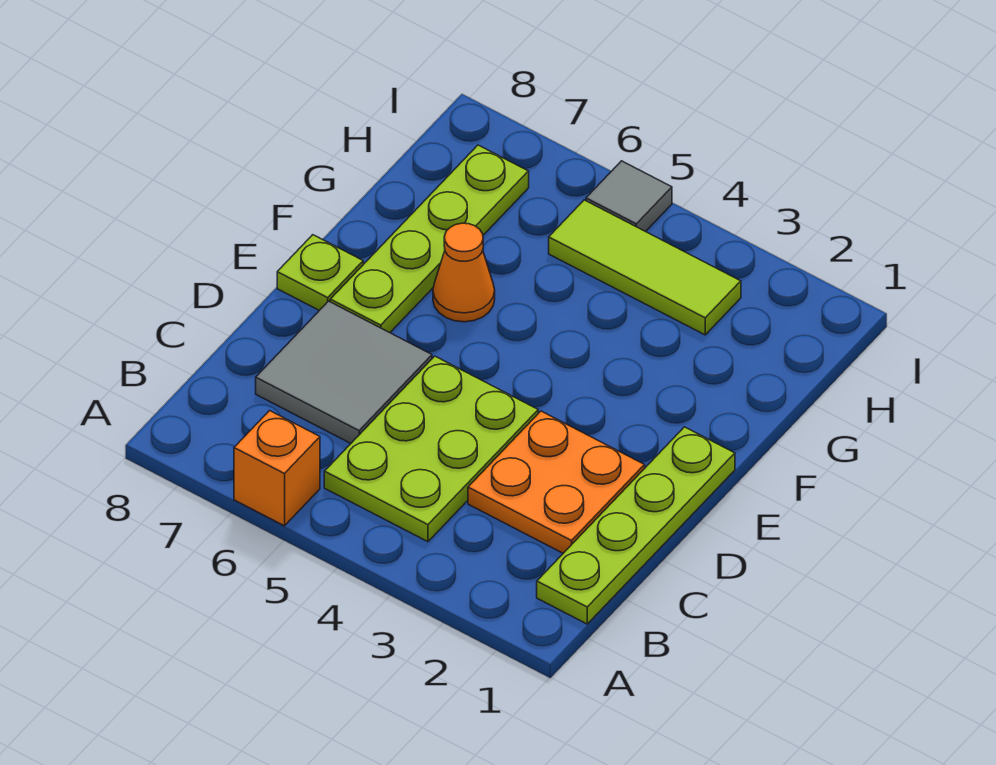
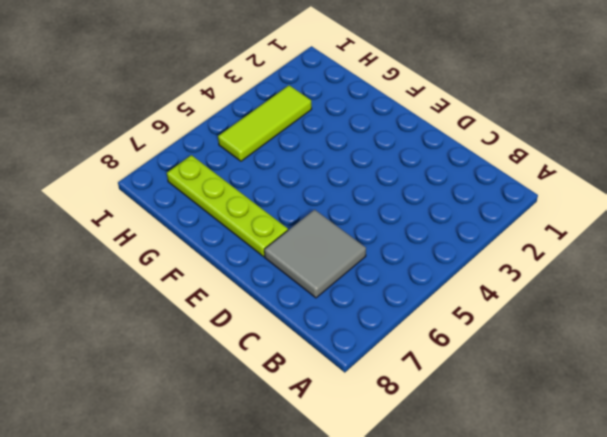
none -> orange 1x1 brick [234,411,320,526]
none -> lime 1x4 plate [537,427,735,624]

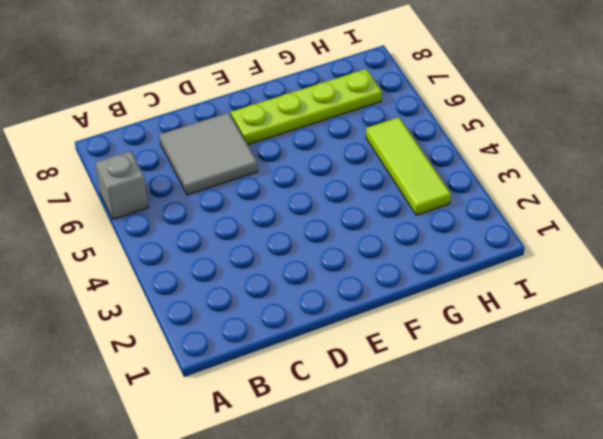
grey 1x1 brick [95,151,148,219] -> orange 1x1 brick [234,411,320,526]
none -> lime 1x4 plate [537,427,735,624]
none -> lime 2x3 plate [324,356,538,542]

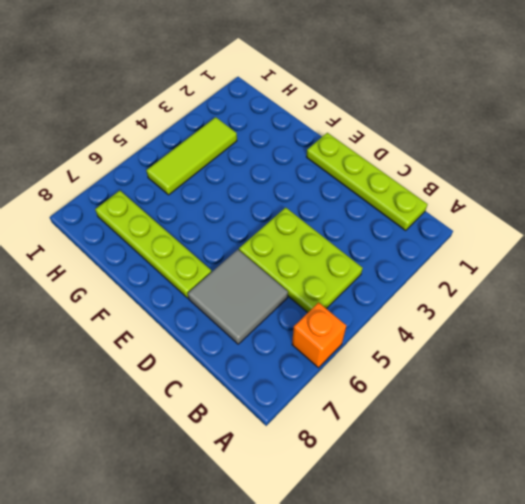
none -> orange 2x2 plate [468,411,645,553]
none -> lime 1x1 plate [277,235,363,310]

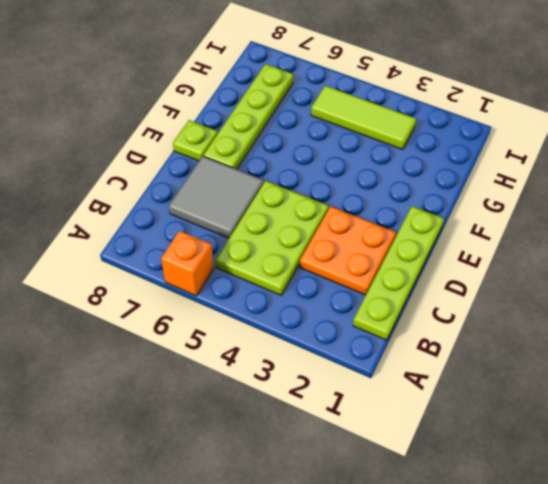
none -> orange 1x1 cone [433,223,495,322]
none -> grey 1x1 tile [586,161,672,232]

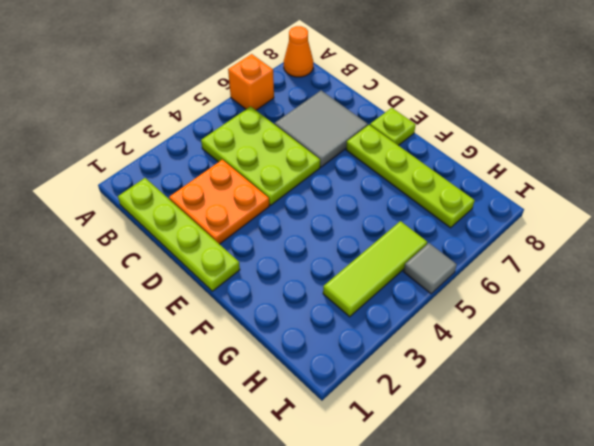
orange 1x1 cone [284,26,313,77] -> orange 1x1 cone moved to [433,223,495,322]

